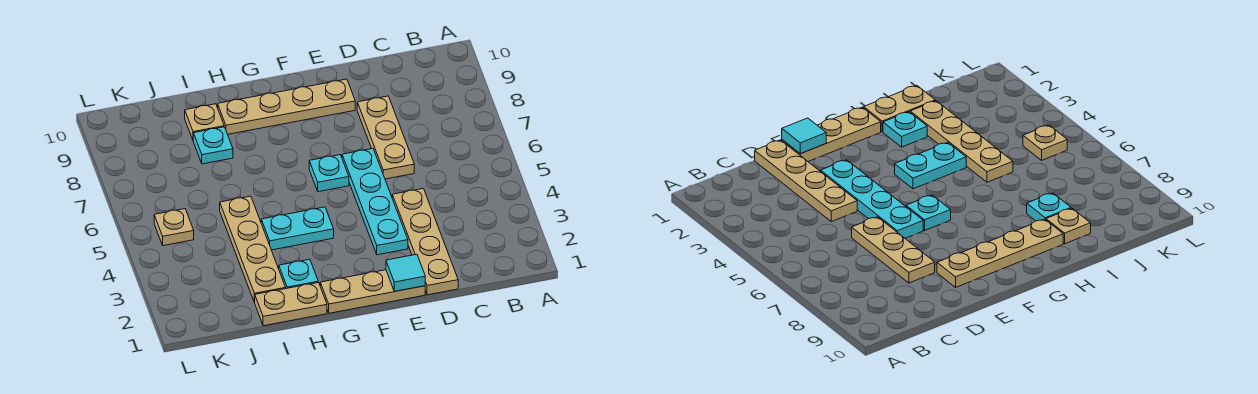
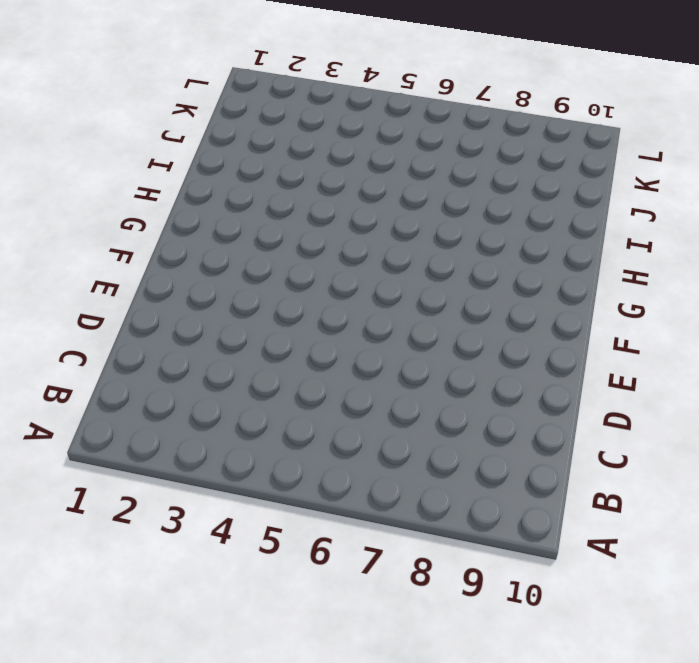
none -> tan 1x4 plate [392,189,458,295]
none -> tan 1x3 plate [357,96,414,179]
none -> tan 1x3 plate [320,270,425,313]

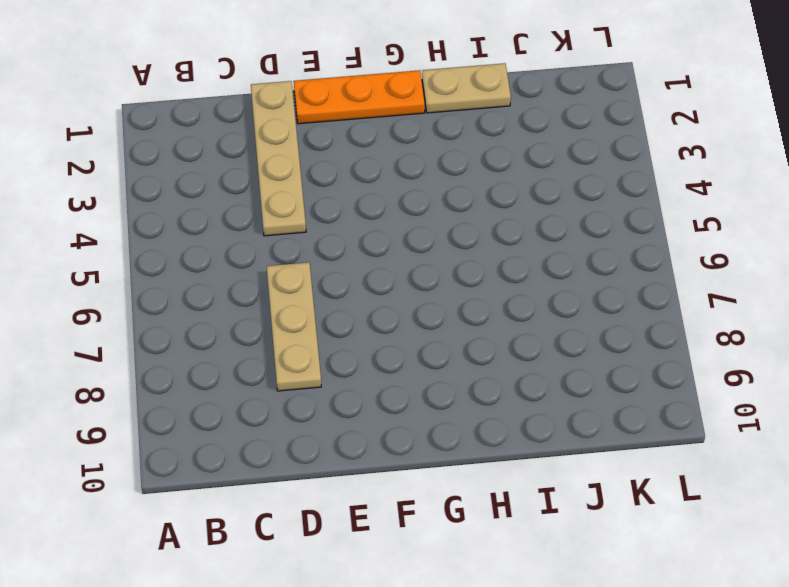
orange 1x3 plate [294,70,425,124] -> tan 1x3 plate [320,270,425,313]
none -> cyan 1x4 plate [342,149,408,255]
none -> tan 1x4 plate [218,79,355,134]
none -> cyan 1x1 plate [309,155,349,192]

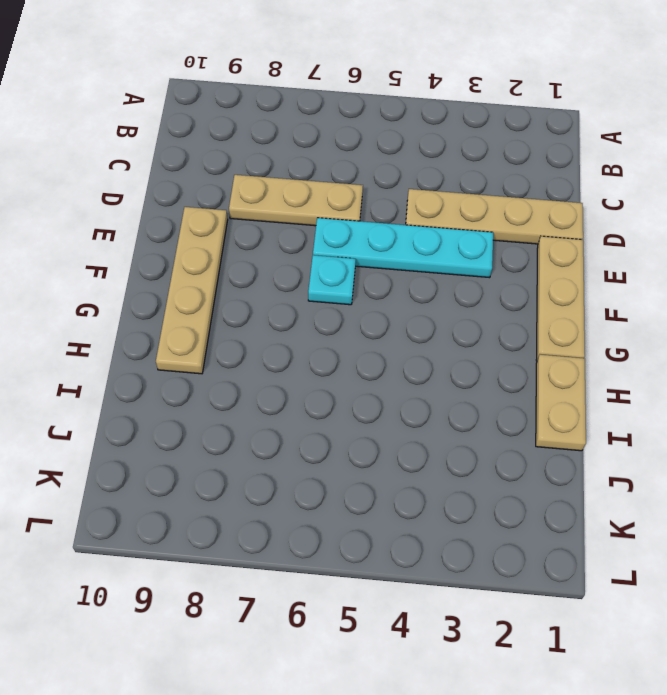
none -> cyan 1x2 plate [261,207,334,250]
none -> cyan 1x1 plate [279,259,318,289]
none -> tan 1x4 plate [220,196,286,302]

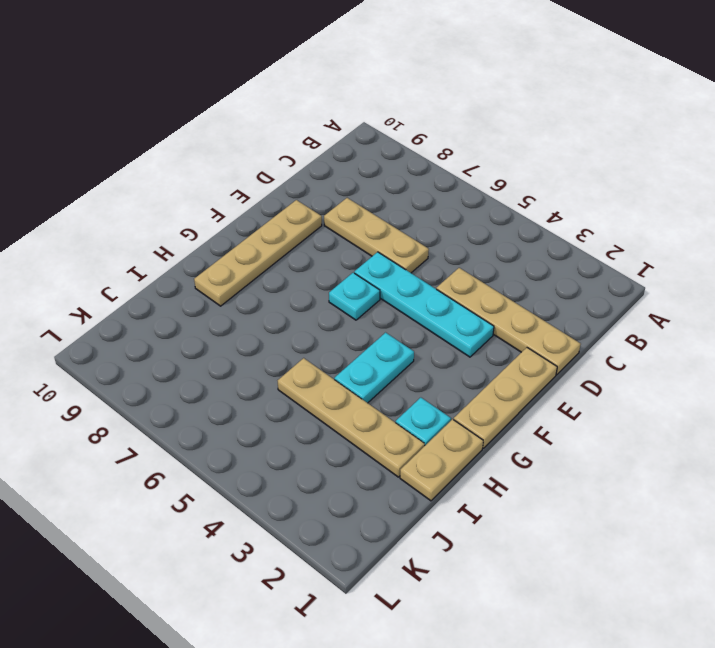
none -> cyan 1x1 plate [193,127,233,164]
none -> tan 1x1 plate [185,104,224,139]
none -> tan 1x1 plate [154,209,194,246]

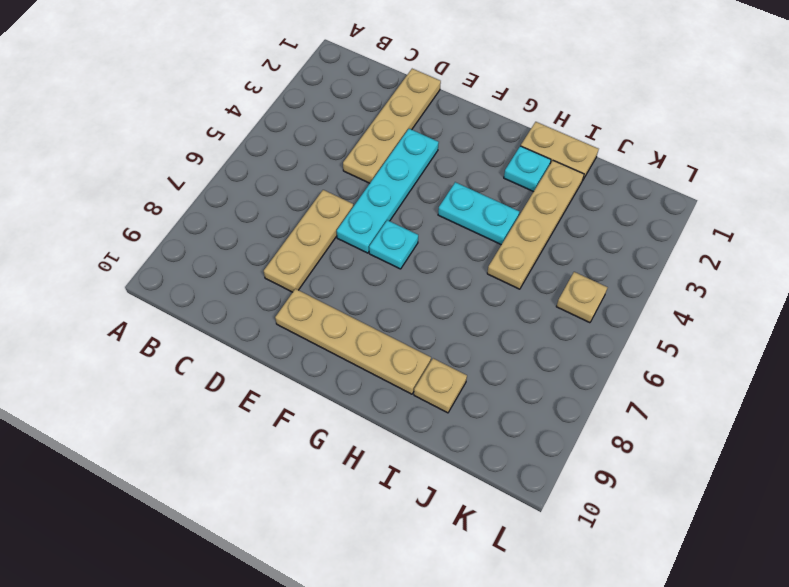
none -> tan 1x3 plate [320,270,425,313]
none -> cyan 1x1 plate [193,127,233,164]
none -> cyan 1x1 tile [386,254,425,291]

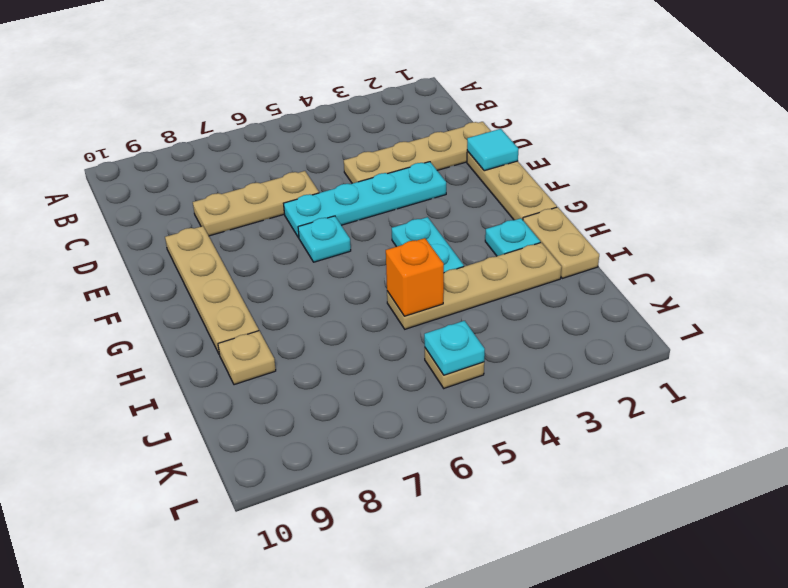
orange 1x1 brick [386,238,444,316] -> none
cyan 1x1 plate [424,321,485,375] -> cyan 1x1 plate moved to [193,127,233,164]

